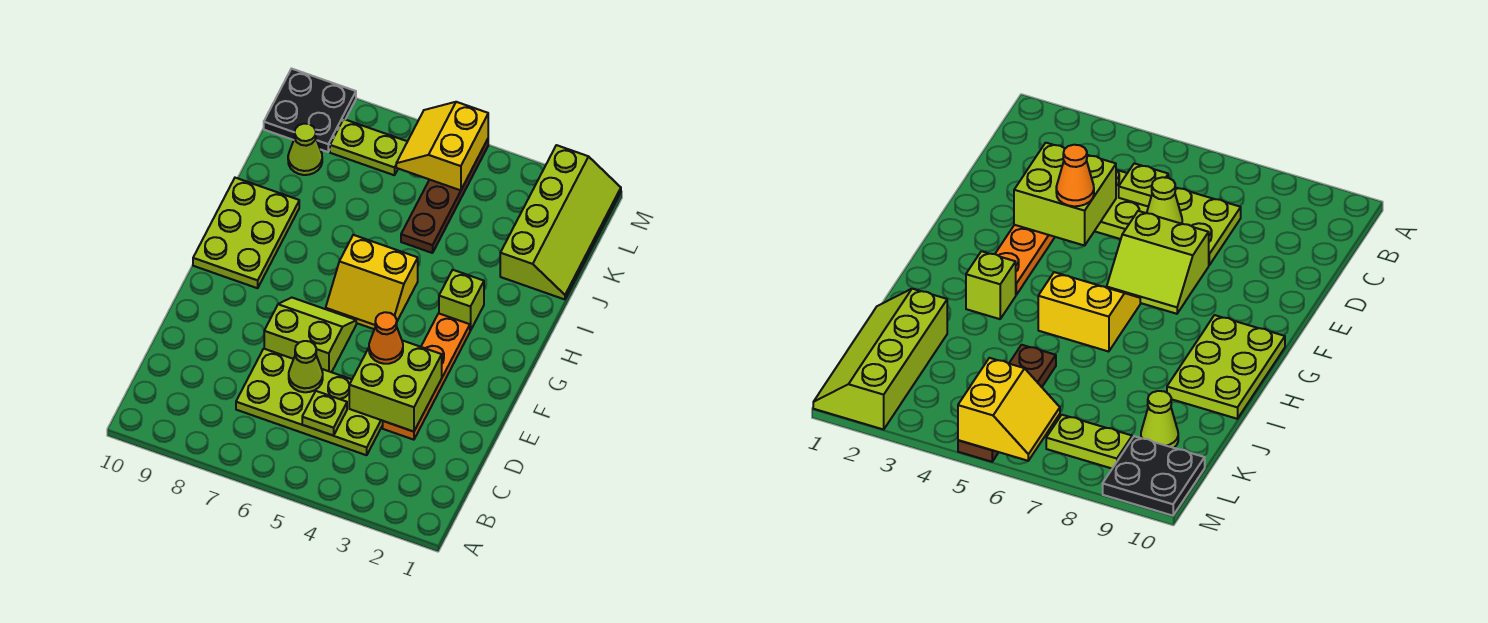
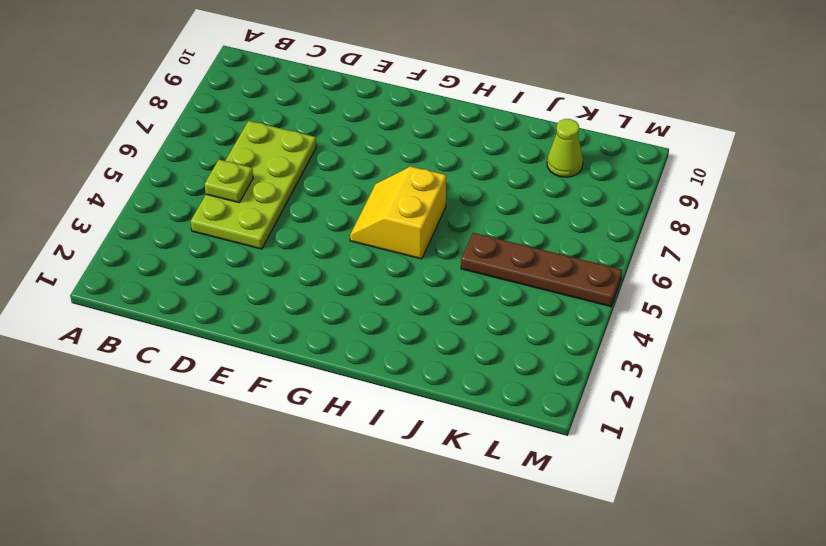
none -> orange 1x4 plate [383,313,470,440]
none -> lime 2x2 slope [264,298,356,372]
none -> lime 2x3 plate [193,178,299,288]

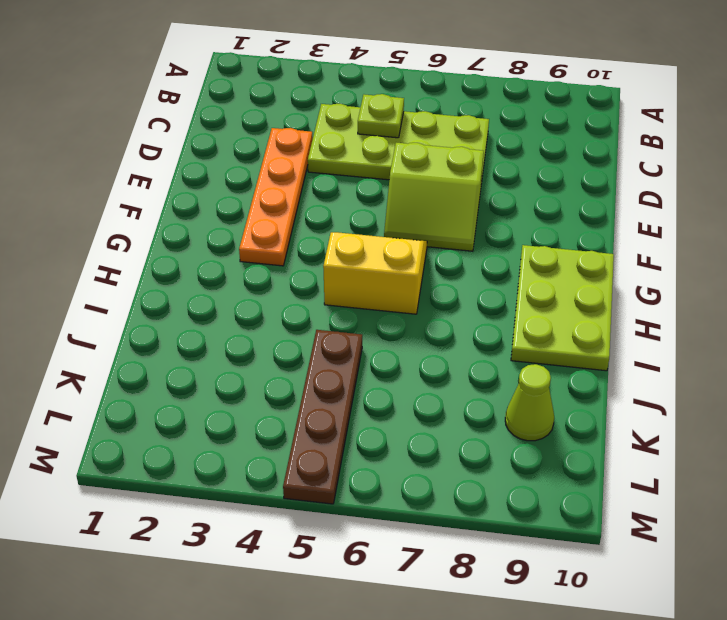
none -> lime 1x1 brick [439,270,484,331]
none -> lime 2x4 slope [500,145,621,299]
none -> lime 1x2 plate [330,119,407,175]

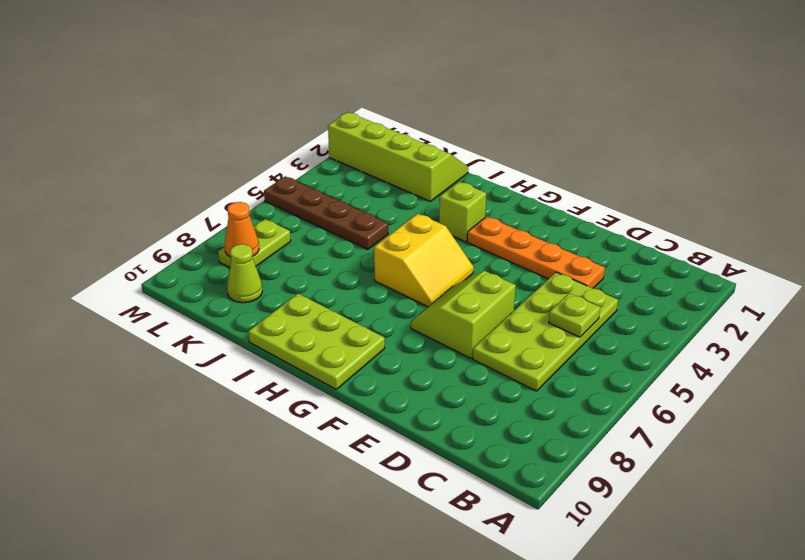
orange 1x1 cone [225,202,259,257] -> orange 1x1 cone moved to [369,312,403,364]
none -> black 2x2 plate [264,69,356,152]
none -> lime 2x2 brick [349,340,442,432]
none -> lime 1x1 cone [289,341,323,392]

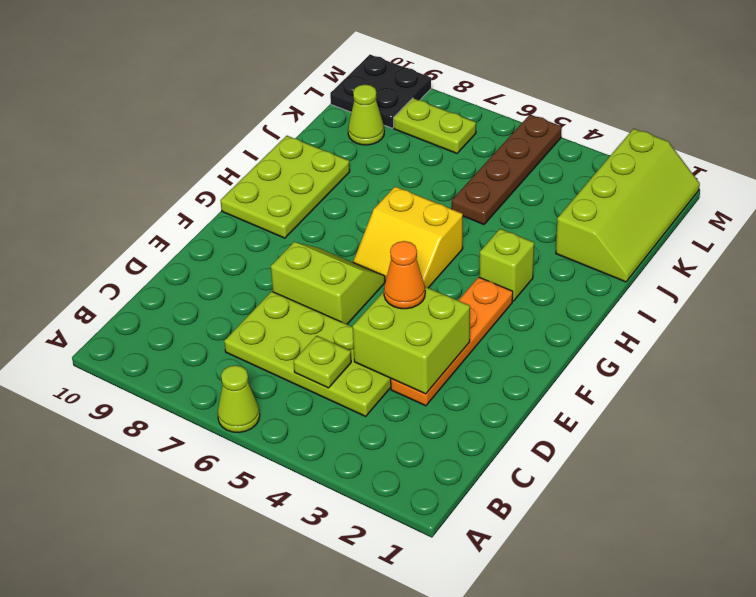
lime 1x1 cone [218,365,260,432] -> lime 1x1 cone moved to [289,341,323,392]
none -> yellow 2x2 slope [396,102,488,190]

